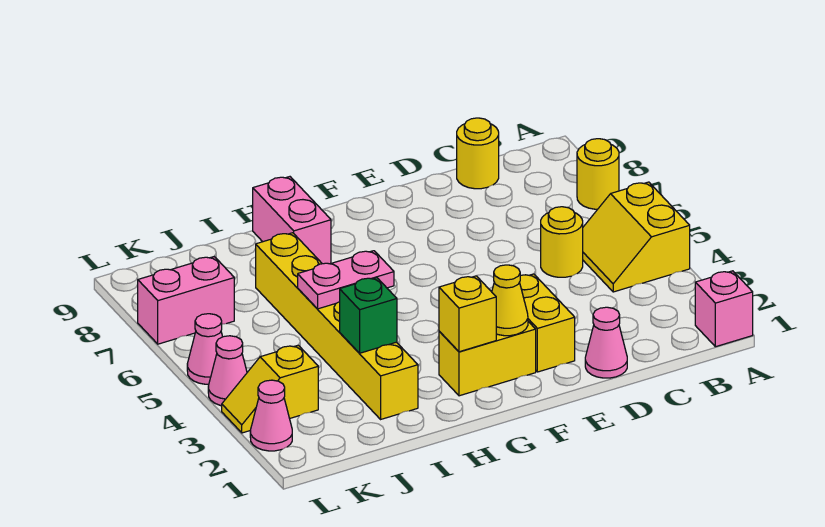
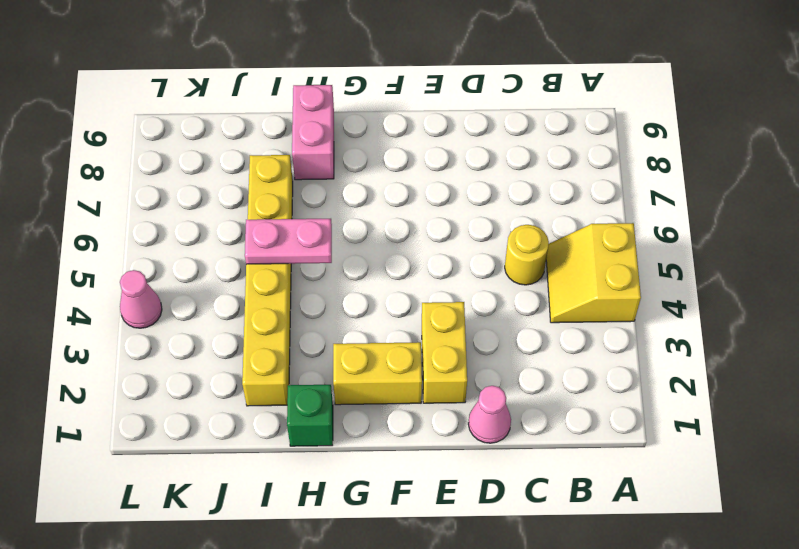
green 1x1 brick [287,385,333,446] -> green 1x1 brick moved to [340,277,397,353]
none -> pink 1x1 brick [695,271,753,347]
none -> yellow 1x1 round brick [577,139,619,209]
none -> yellow 1x1 round brick [457,118,499,189]

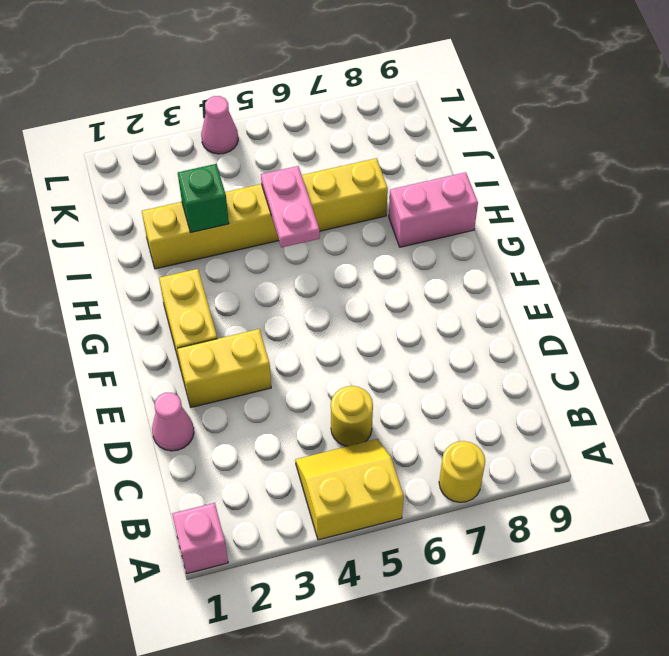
none -> yellow 1x1 round brick [457,118,499,189]
none -> yellow 1x2 slope [222,345,318,433]
none -> pink 1x2 brick [138,257,234,344]

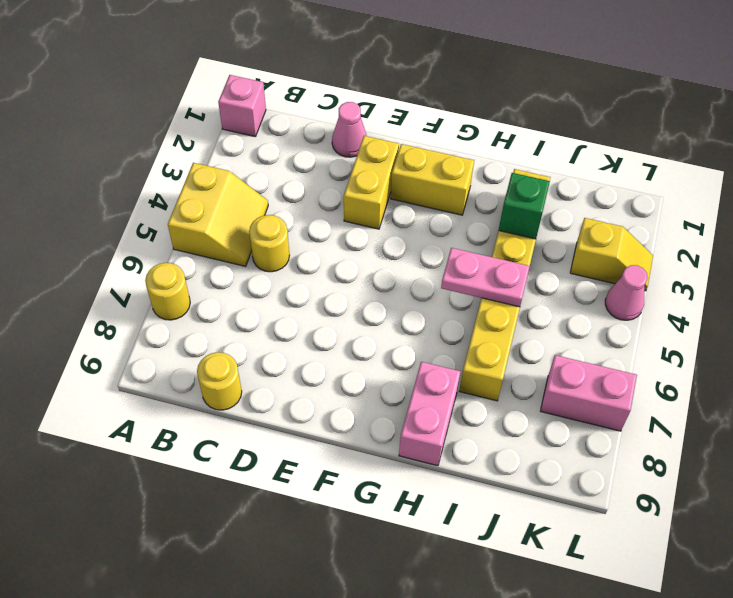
none -> pink 1x1 cone [250,380,292,451]
none -> pink 1x1 cone [187,314,223,384]
none -> yellow 1x1 cone [492,265,528,336]

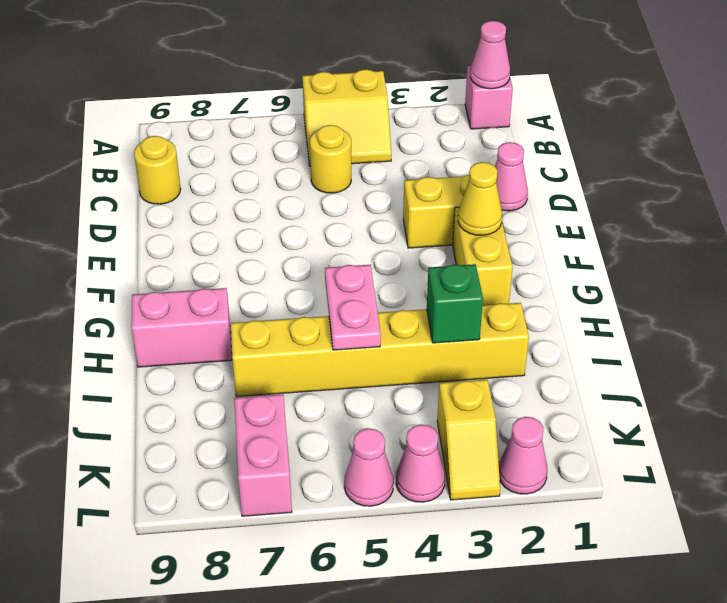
pink 1x1 cone [470,21,510,89] -> none
none -> yellow 1x1 round brick [577,139,619,209]
none -> yellow 1x1 brick [439,276,496,352]

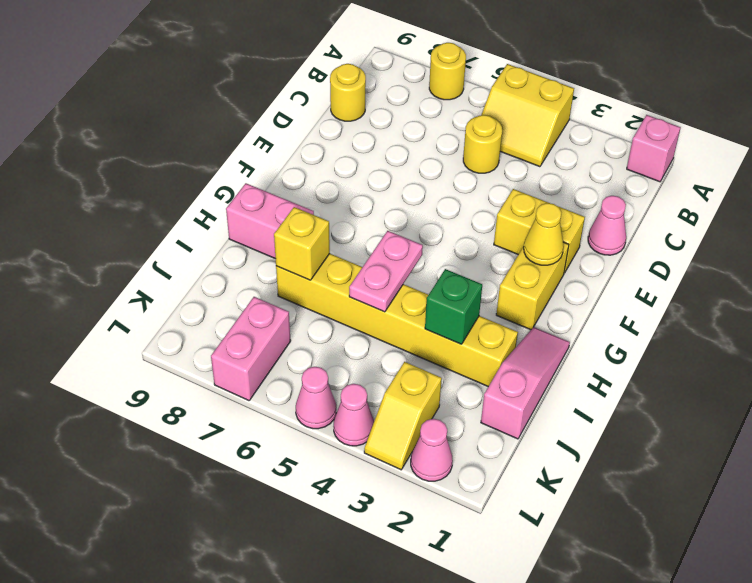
pink 1x3 slope [481,327,570,439] -> none
yellow 1x1 brick [274,207,330,280] -> yellow 1x1 brick moved to [439,276,496,352]

